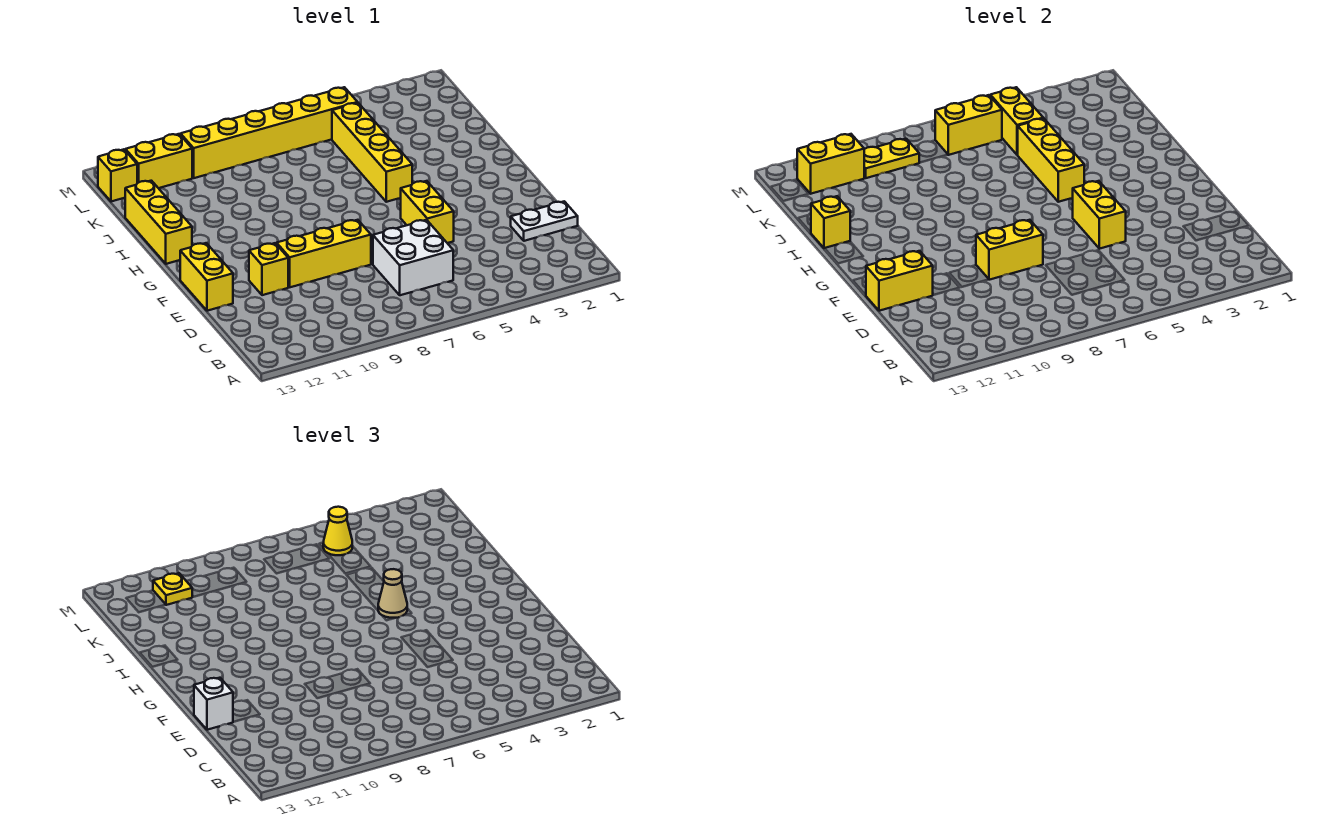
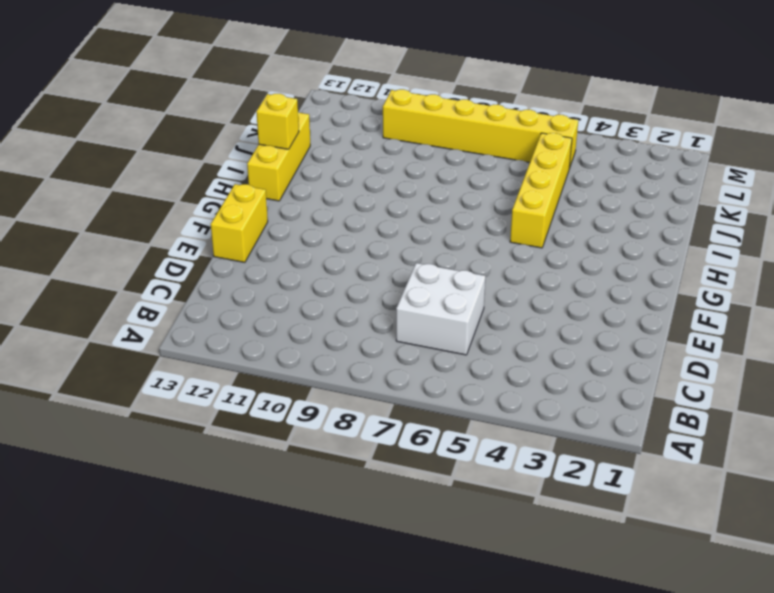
none -> white 1x2 plate [511,201,578,241]
none -> yellow 1x2 brick [401,181,454,243]
none -> yellow 1x3 brick [277,220,371,287]

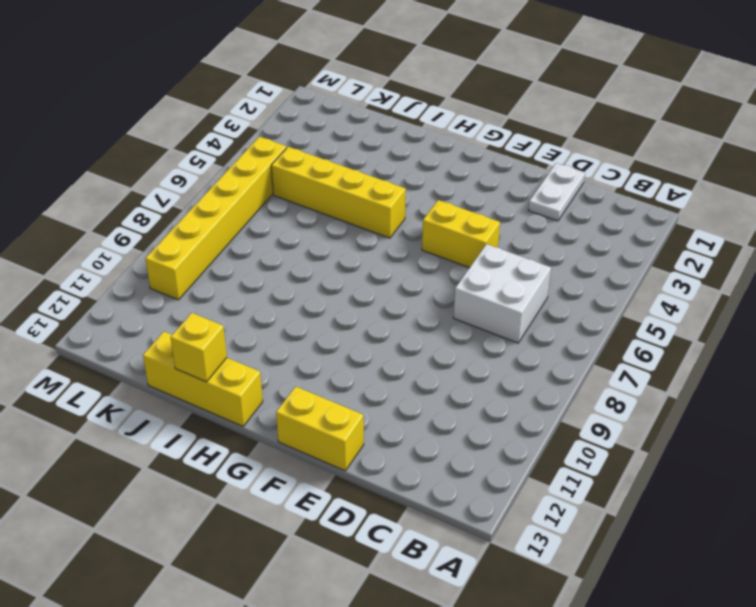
none -> yellow 1x3 brick [277,220,371,287]
none -> yellow 1x1 brick [249,243,288,295]
none -> yellow 1x2 brick [125,134,192,188]

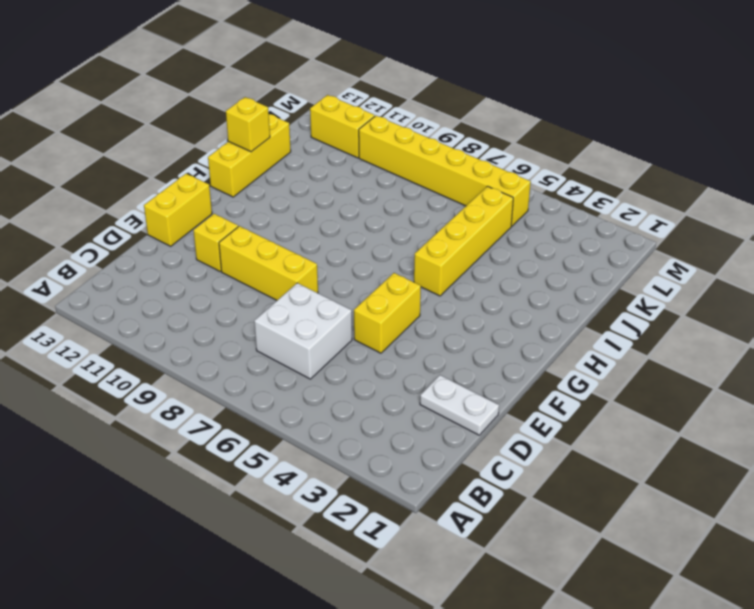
none -> yellow 1x1 brick [98,149,137,202]
none -> yellow 1x2 brick [1073,181,1126,249]
none -> yellow 1x2 brick [976,220,1043,280]

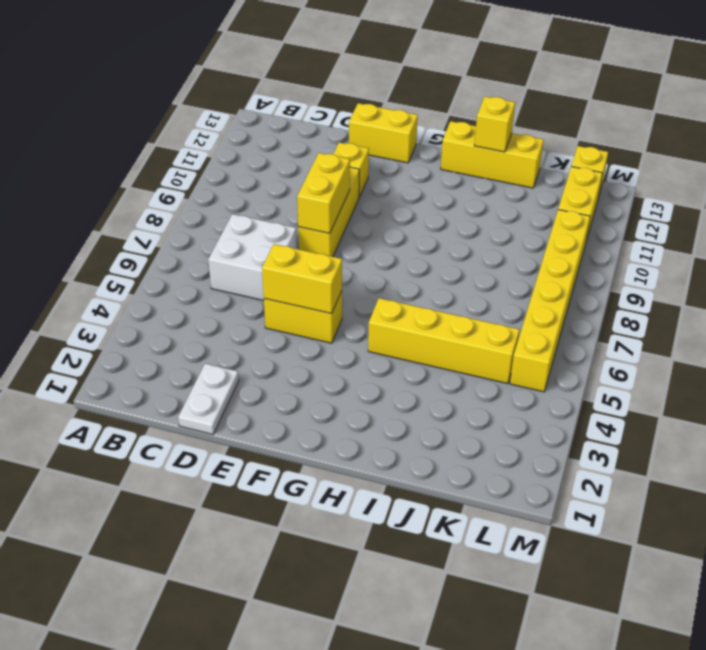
none -> yellow 1x2 brick [866,251,933,311]
none -> yellow 1x3 brick [1018,118,1084,202]
none -> yellow 1x2 brick [990,87,1043,155]

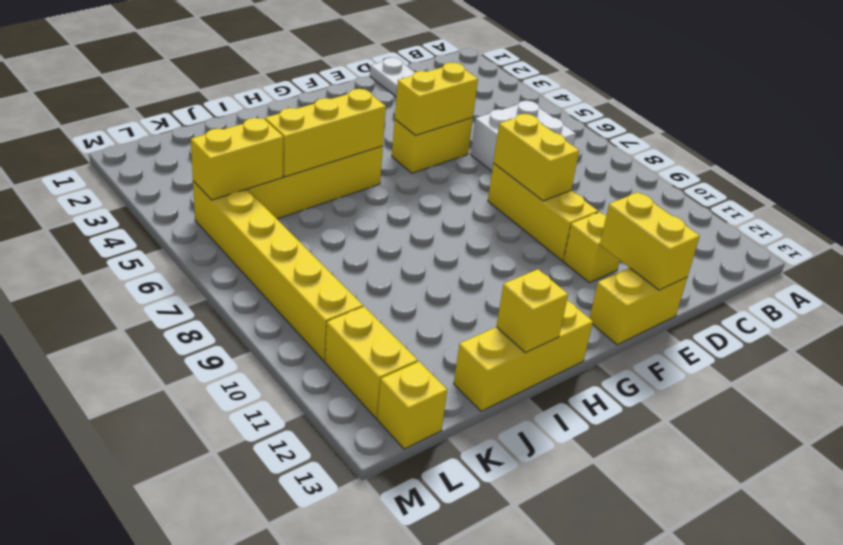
none -> yellow 1x2 brick [935,95,1002,155]
none -> yellow 1x2 plate [864,139,919,178]
none -> yellow 1x2 brick [797,134,864,194]

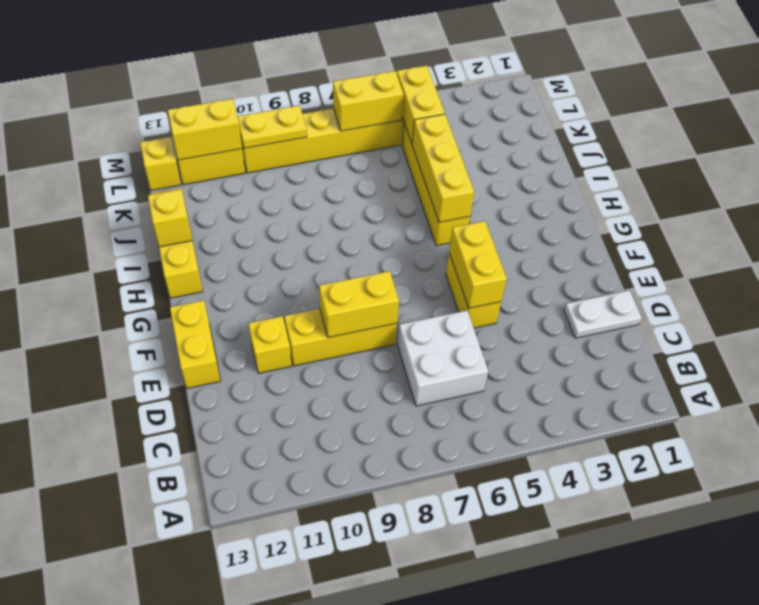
none -> yellow 1x2 brick [866,251,933,311]
none -> white 1x1 brick [194,678,233,730]
none -> tan 1x1 cone [378,569,407,618]

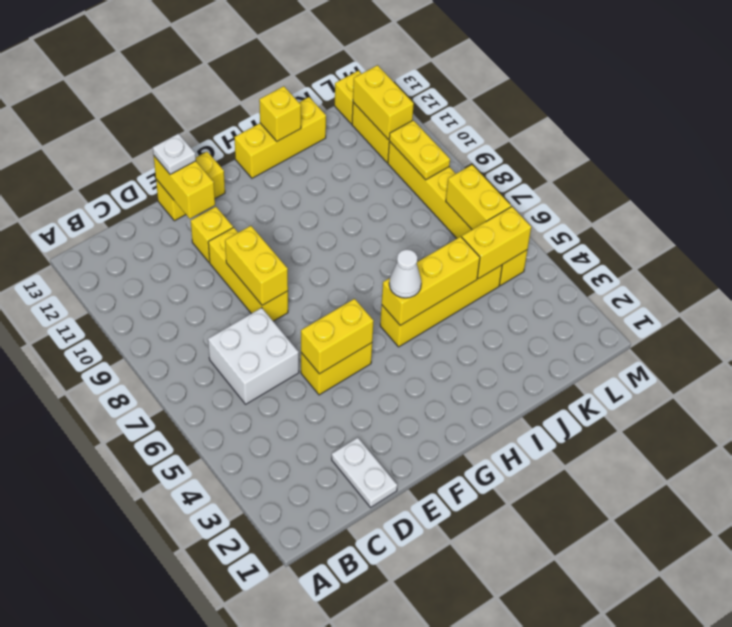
white 1x1 plate [153,134,196,174] -> white 1x1 brick [194,678,233,730]
white 1x1 cone [389,249,421,298] -> tan 1x1 cone [378,569,407,618]
none -> yellow 1x1 cone [323,507,352,555]
none -> yellow 1x1 plate [153,573,192,605]

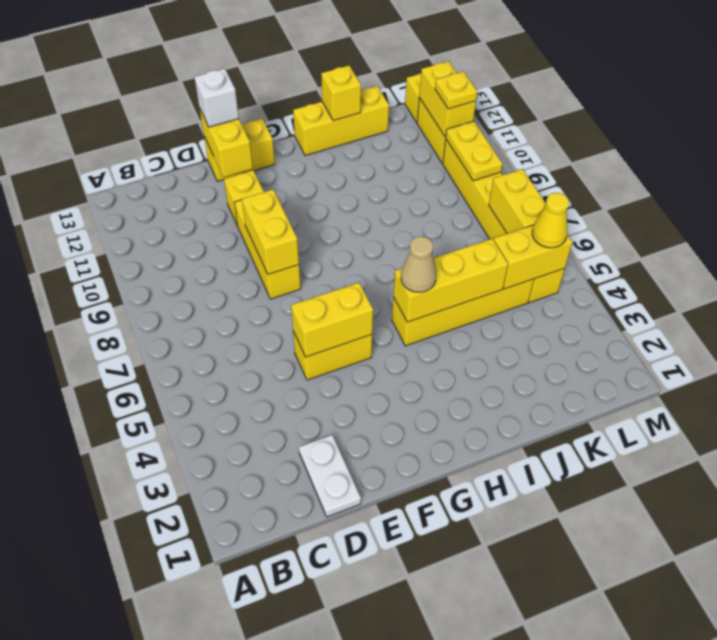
none -> white 2x2 brick [373,220,453,295]

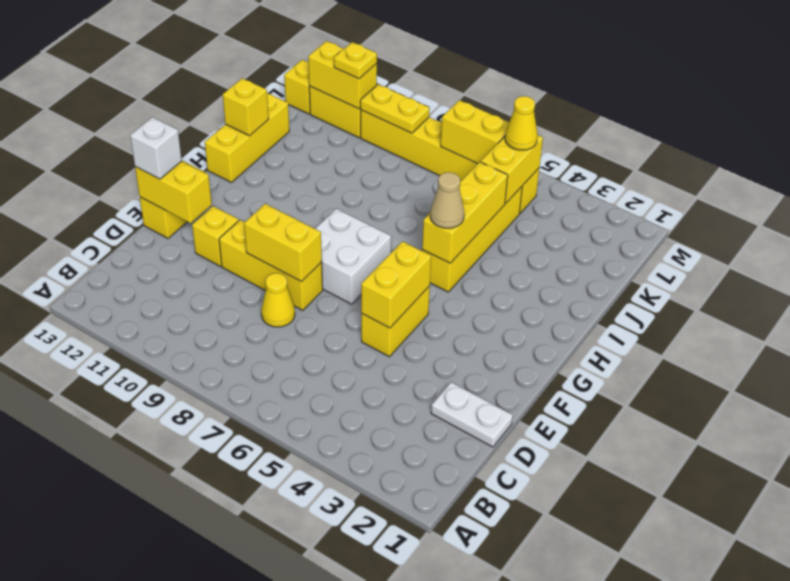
yellow 1x1 cone [261,273,295,327] -> none
white 2x2 brick [315,209,391,304] -> white 2x2 brick moved to [373,220,453,295]

